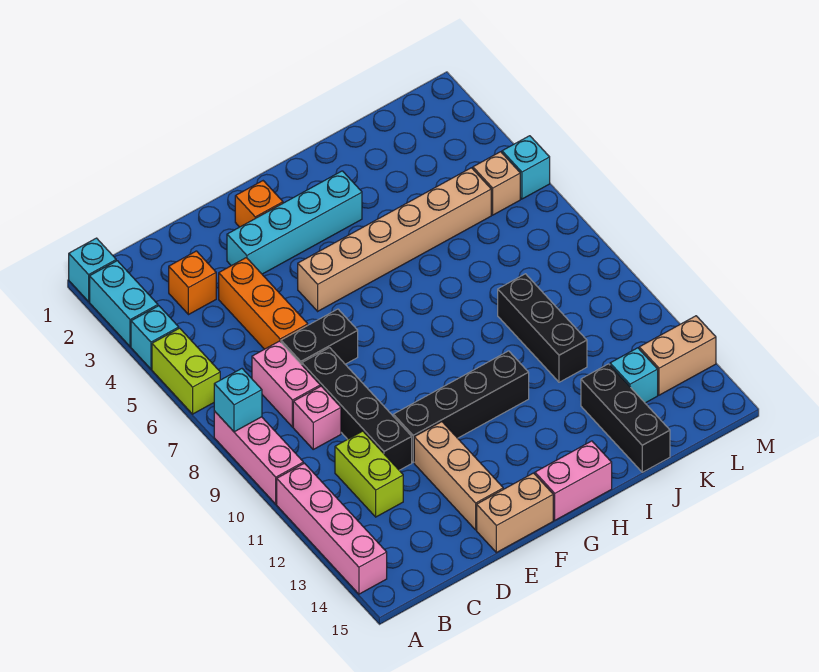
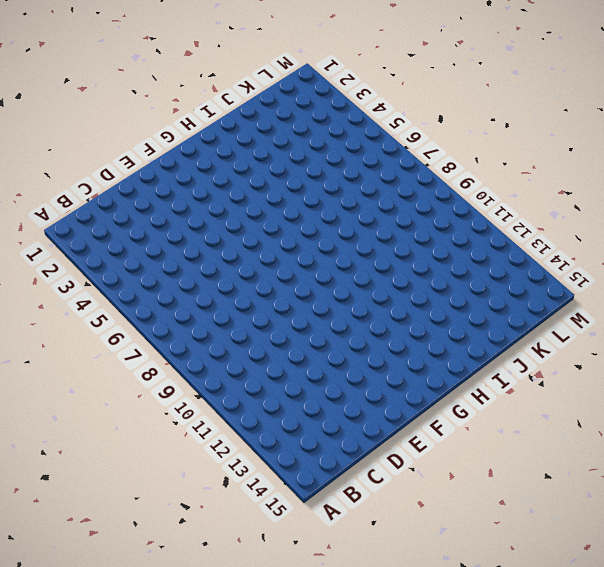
none -> cyan 1x1 brick [69,238,116,301]
none -> cyan 1x2 brick [90,261,158,347]
none -> cyan 1x1 brick [131,306,179,369]

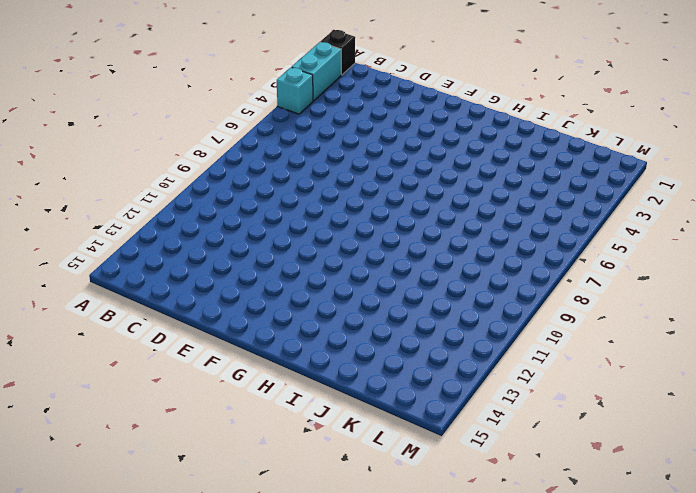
black 1x1 brick [320,30,355,75] -> cyan 1x1 brick [69,238,116,301]
none -> lime 1x2 brick [152,328,220,414]
none -> pink 1x3 brick [214,411,303,504]
none -> pink 1x4 brick [277,463,387,594]

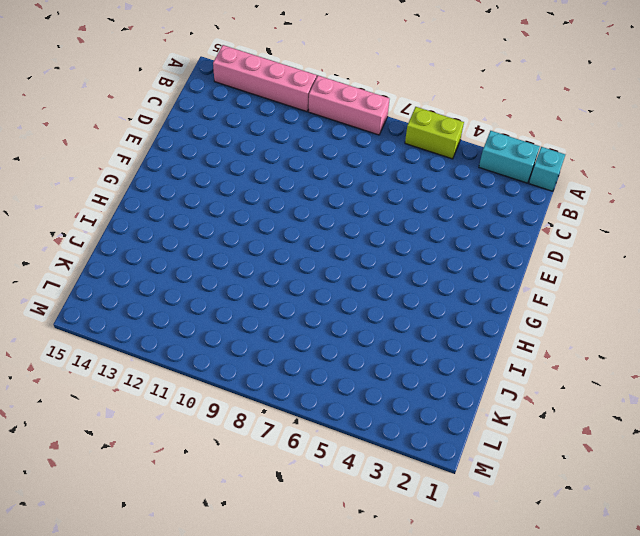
none -> cyan 1x1 brick [131,306,179,369]
none -> orange 1x1 brick [169,251,216,315]
none -> pink 1x2 brick [252,341,320,427]

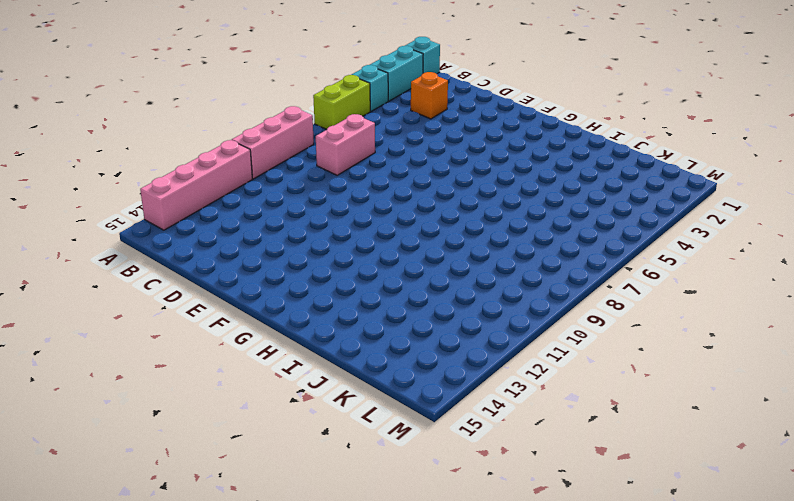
none -> pink 1x1 brick [293,386,341,449]
none -> lime 1x2 brick [335,431,403,517]
none -> orange 1x3 brick [219,258,308,349]

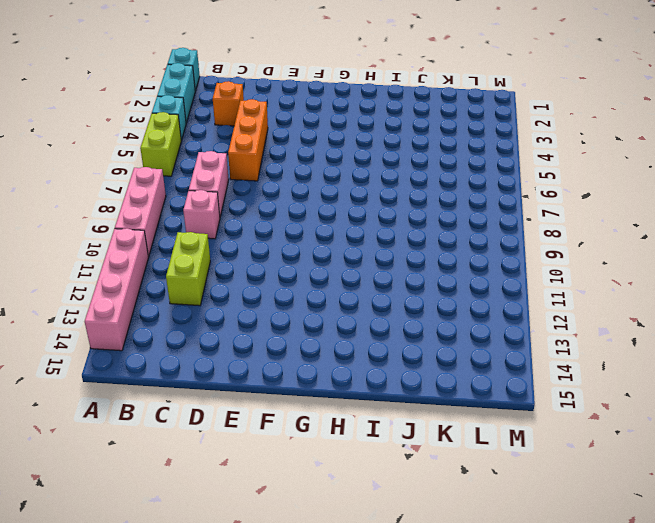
none -> black 1x2 brick [281,309,358,365]
none -> black 1x4 brick [302,348,412,470]
none -> cyan 1x4 brick [227,171,362,274]

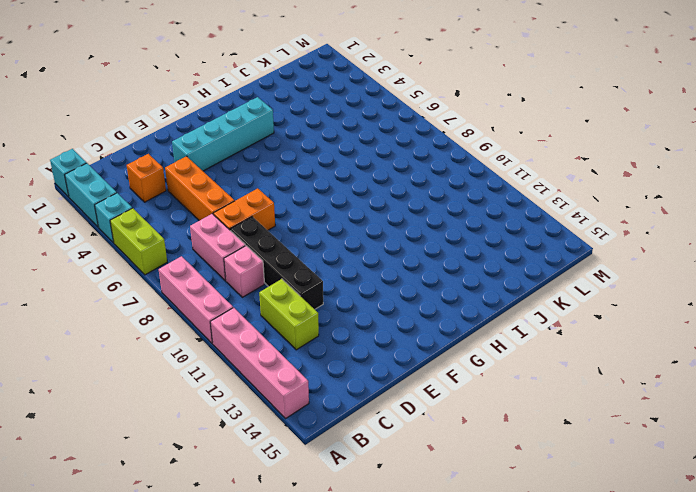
orange 1x2 brick [213,188,275,230] -> black 1x2 brick [281,309,358,365]
none -> black 1x4 brick [393,351,529,462]
none -> tan 1x3 brick [414,422,503,530]
none -> tan 1x2 brick [477,473,553,553]

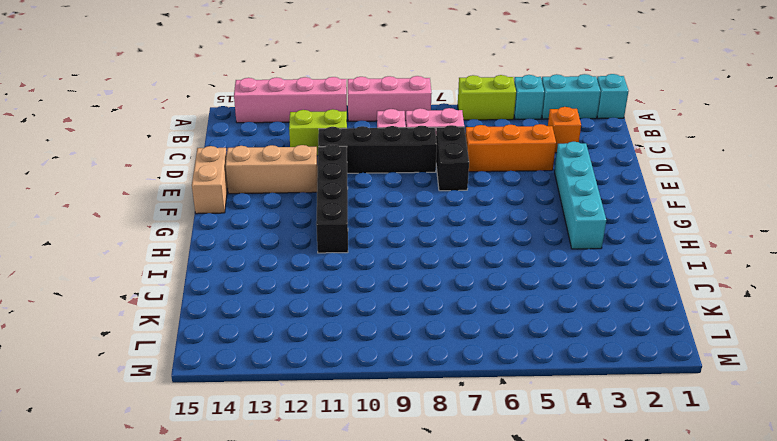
none -> orange 1x1 brick [235,181,283,227]
none -> tan 1x6 brick [298,168,491,311]
none -> pink 1x2 brick [535,441,612,520]

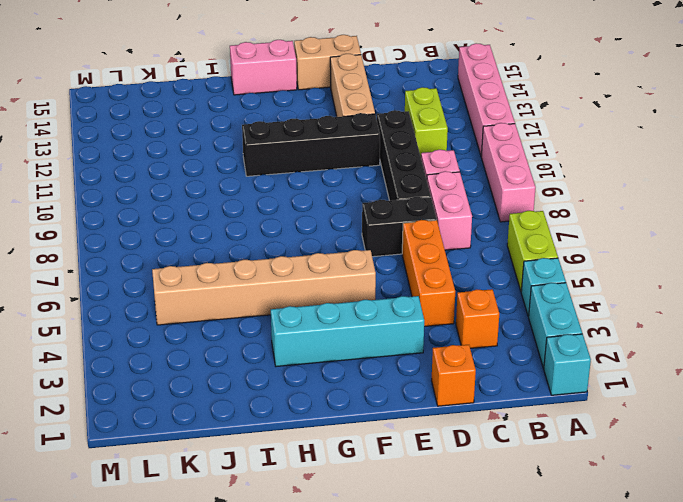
orange 1x1 brick [432,345,476,406] -> orange 1x1 brick moved to [235,181,283,227]
none -> black 1x3 brick [498,274,587,382]
none -> black 1x3 brick [581,364,670,472]
none -> cyan 1x1 brick [610,348,658,403]

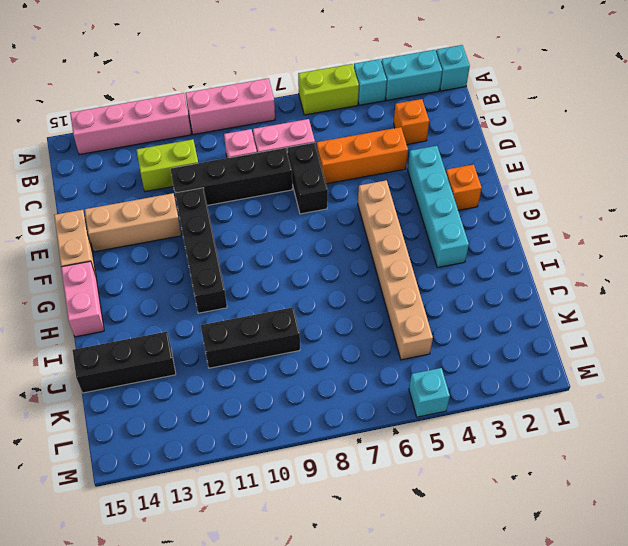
none -> cyan 1x1 brick [610,348,658,403]
none -> tan 1x1 brick [473,152,520,215]
none -> tan 1x2 brick [639,316,716,395]

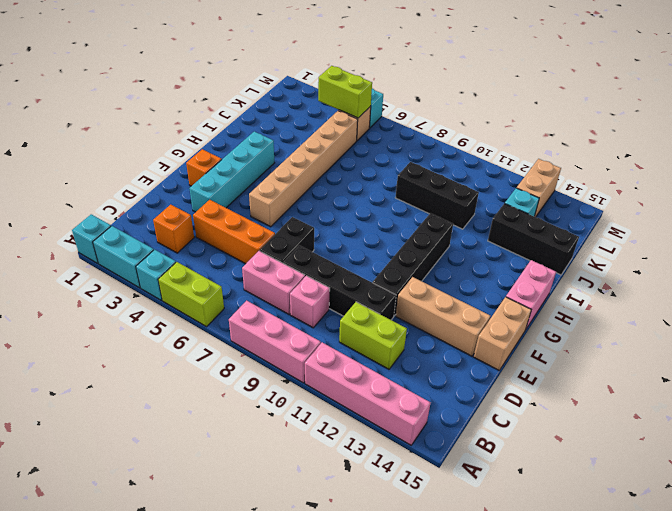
lime 1x2 brick [318,66,372,118] -> none
none -> cyan 1x1 brick [214,369,262,432]

